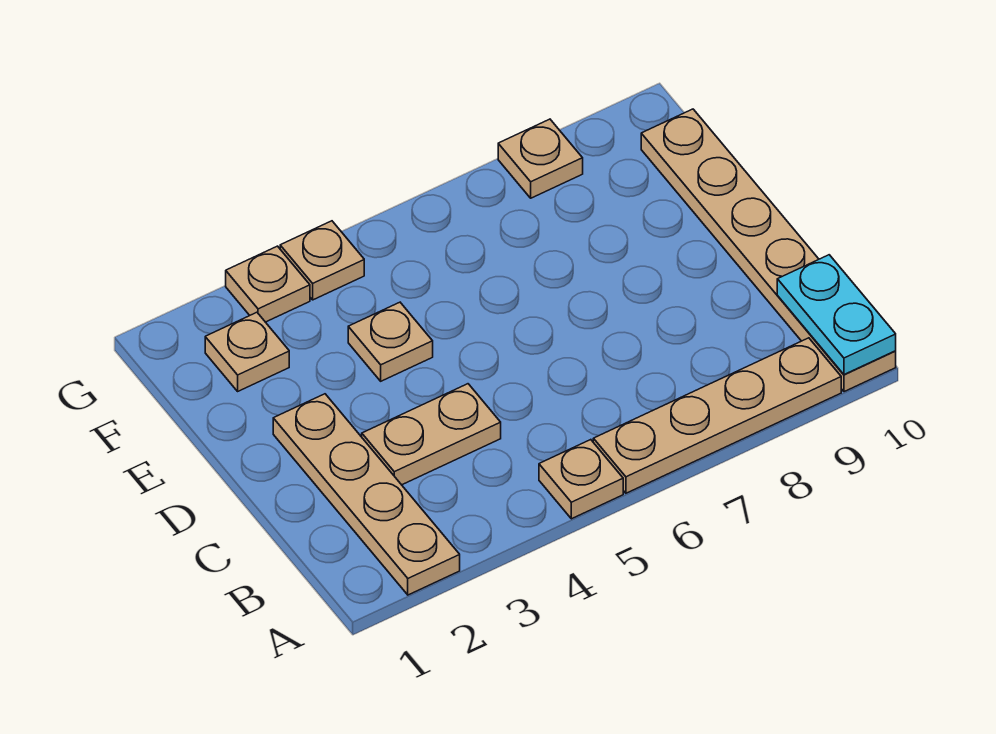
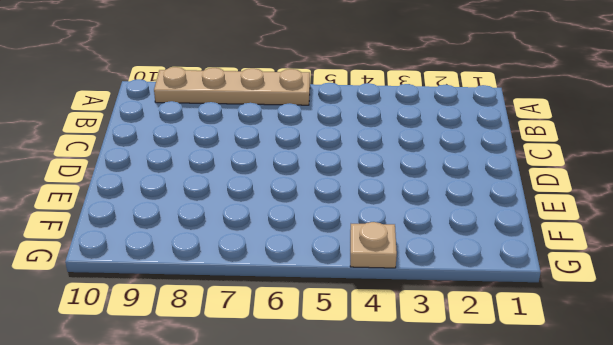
none -> tan 1x4 plate [273,394,460,595]
none -> tan 1x1 plate [539,440,623,519]

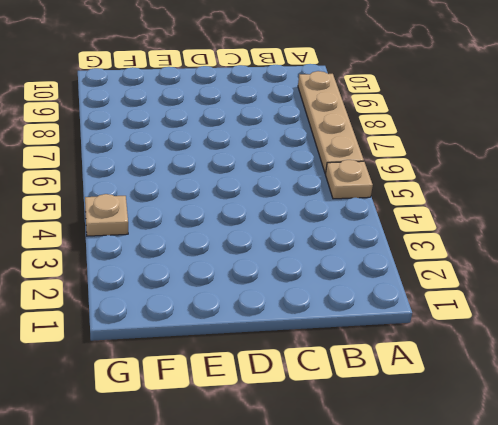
none -> tan 1x4 plate [273,394,460,595]
none -> tan 1x6 plate [641,109,896,392]

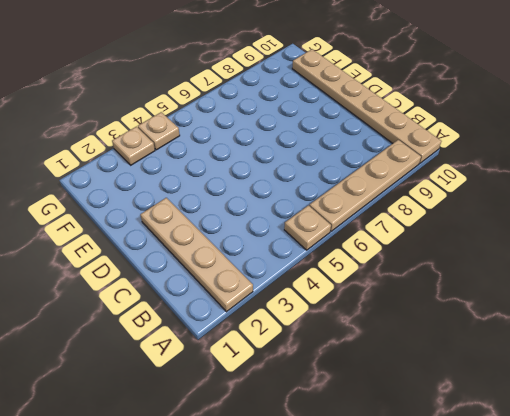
none -> tan 1x2 plate [362,384,501,485]
none -> tan 1x1 plate [348,302,433,381]

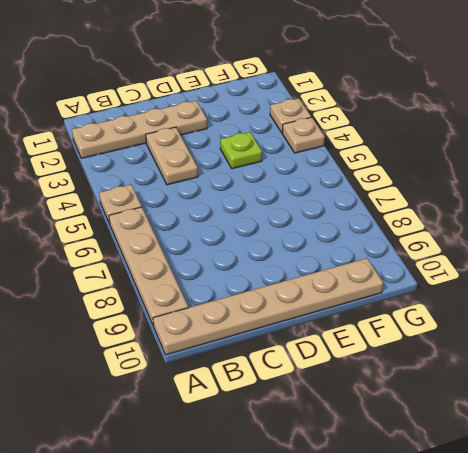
lime 1x1 plate [220,132,262,169] -> tan 1x1 plate [348,302,433,381]
none -> tan 1x1 plate [205,312,289,391]
none -> tan 1x1 plate [498,119,583,198]

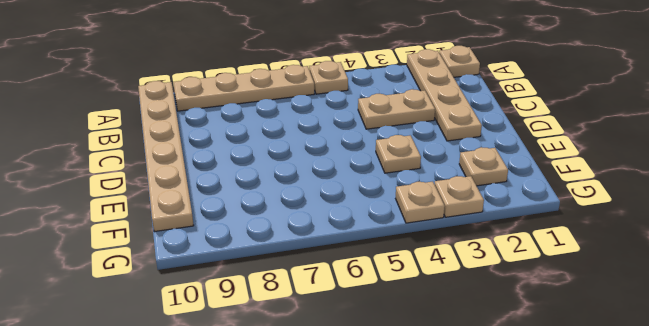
tan 1x1 plate [439,46,480,77] -> tan 1x1 plate moved to [498,119,583,198]
none -> cyan 1x2 plate [777,255,896,375]

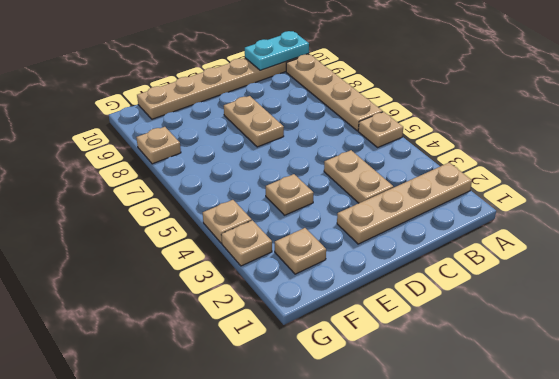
tan 1x2 plate [224,96,284,147] -> none

